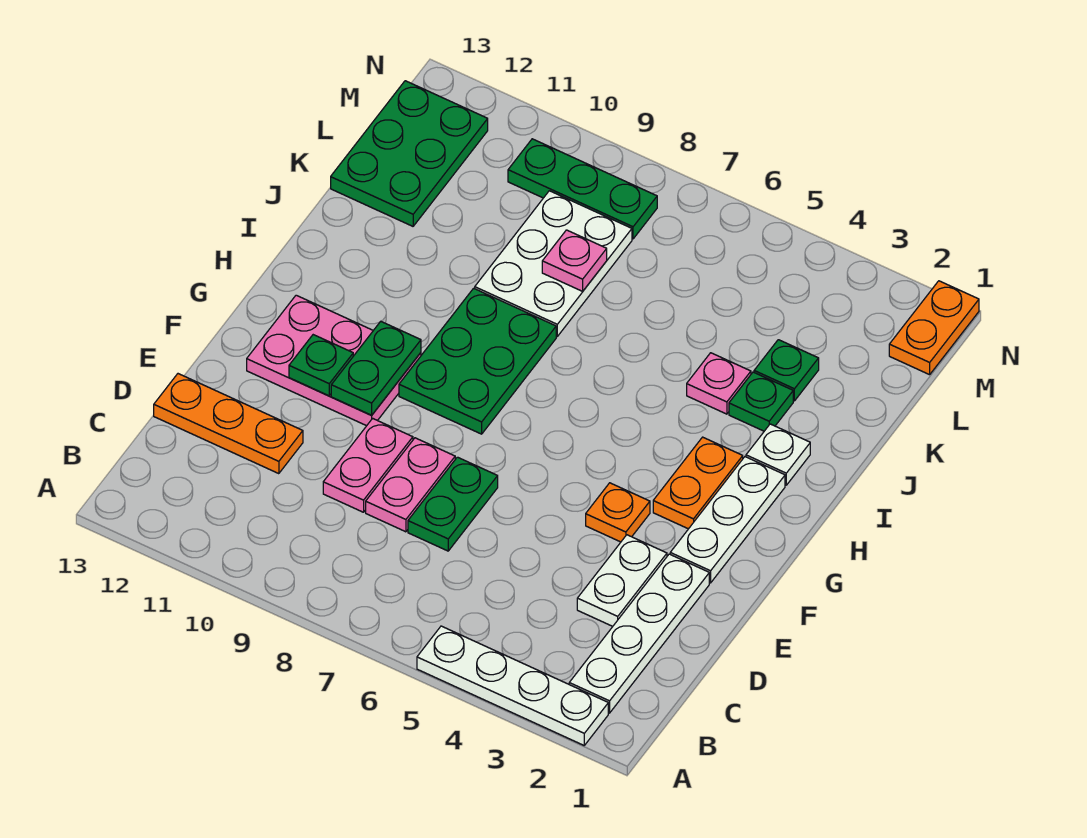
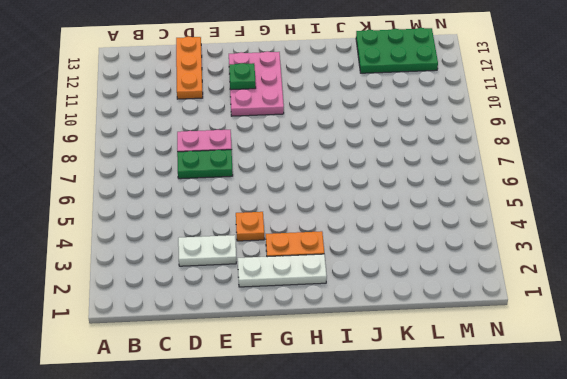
none -> white 1x4 plate [417,626,608,745]
none -> white 1x4 plate [569,554,709,713]
none -> pink 1x2 plate [323,418,413,512]

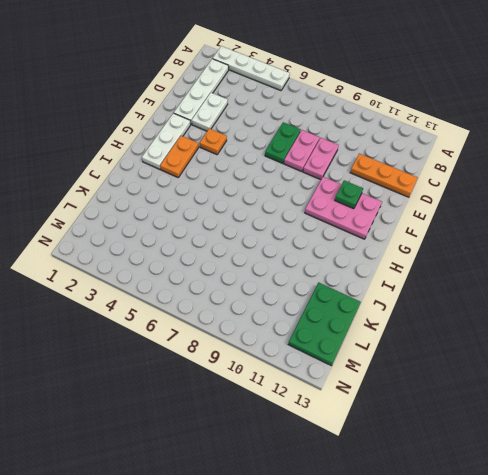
none -> green 2x3 plate [399,288,556,434]
none -> white 1x1 plate [746,424,810,485]
none -> green 1x1 plate [729,372,793,431]

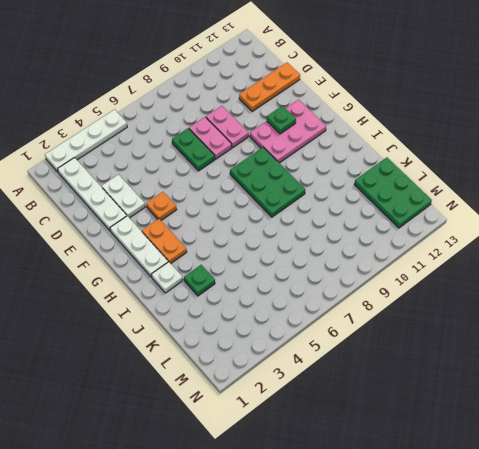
none -> pink 1x1 plate [687,353,751,414]
none -> white 2x3 plate [475,191,632,336]
none -> green 1x1 plate [754,340,819,401]

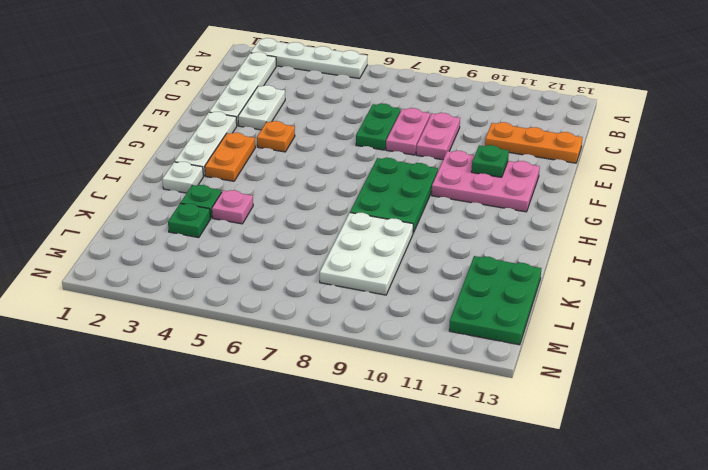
none -> orange 1x2 plate [889,281,979,375]
none -> green 1x3 plate [508,139,657,239]
none -> green 1x2 plate [331,321,421,415]

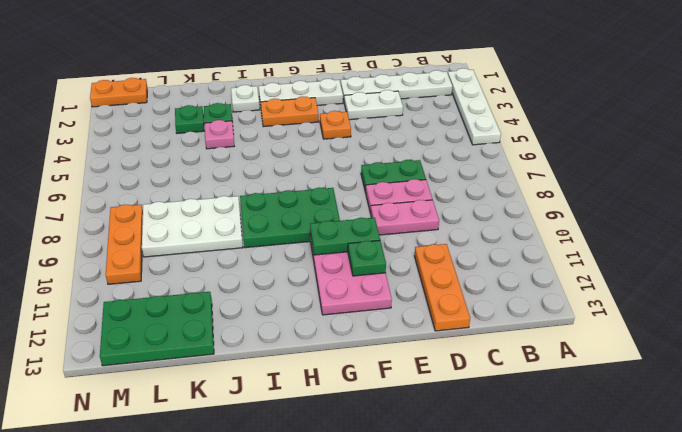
orange 1x3 plate [106,205,143,284] -> green 1x3 plate [508,139,657,239]
none -> pink 1x1 plate [542,230,607,291]

